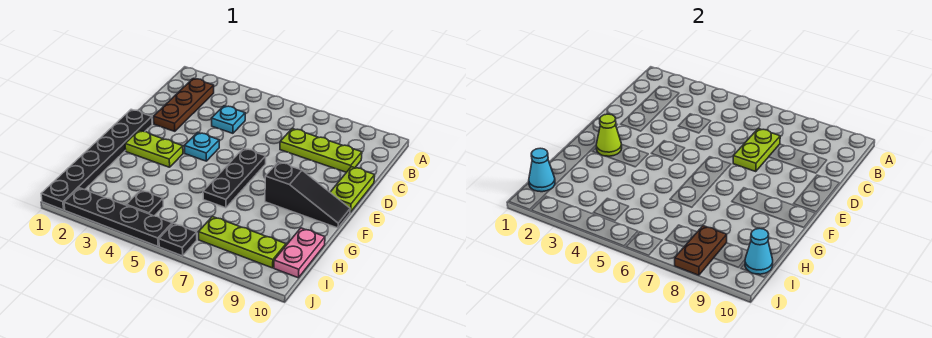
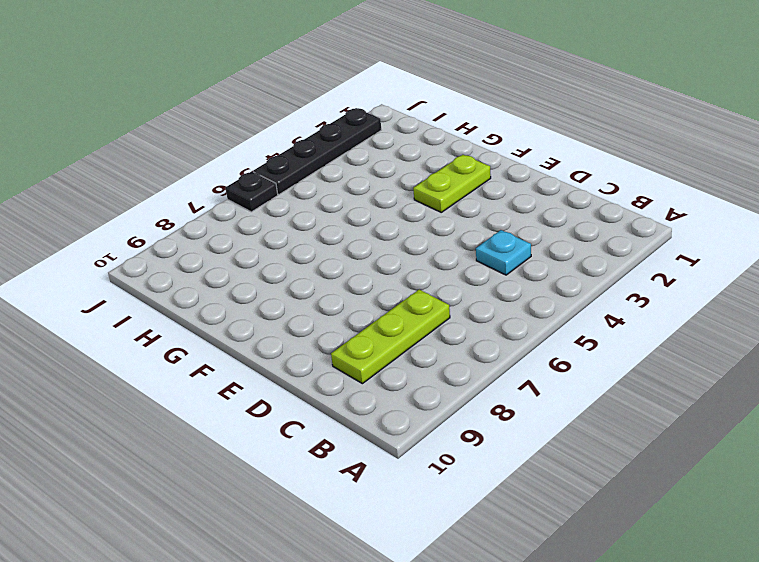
none -> brown 1x3 plate [154,78,214,131]
none -> lime 1x2 plate [330,167,375,212]
none -> black 1x6 plate [41,109,152,210]

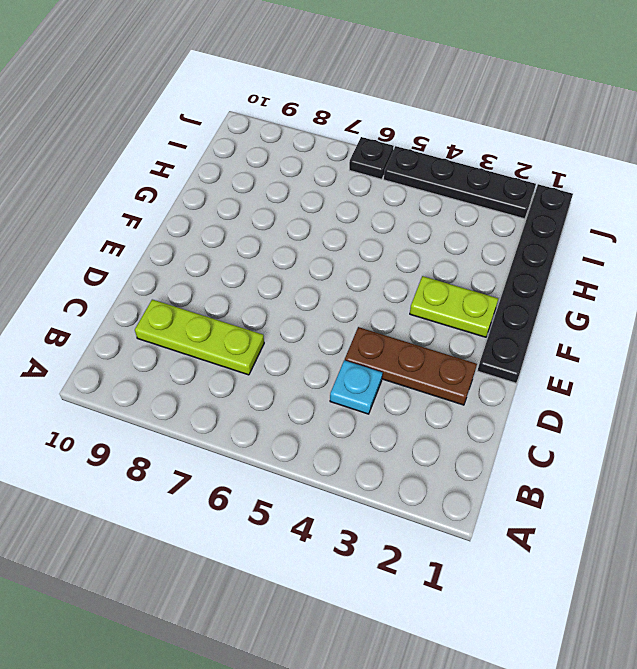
brown 1x3 plate [345,327,477,405] -> brown 1x3 plate turned to [154,78,214,131]
none -> lime 1x2 plate [330,167,375,212]
none -> cyan 1x1 plate [185,132,219,161]
none -> black 1x3 plate [203,148,266,208]

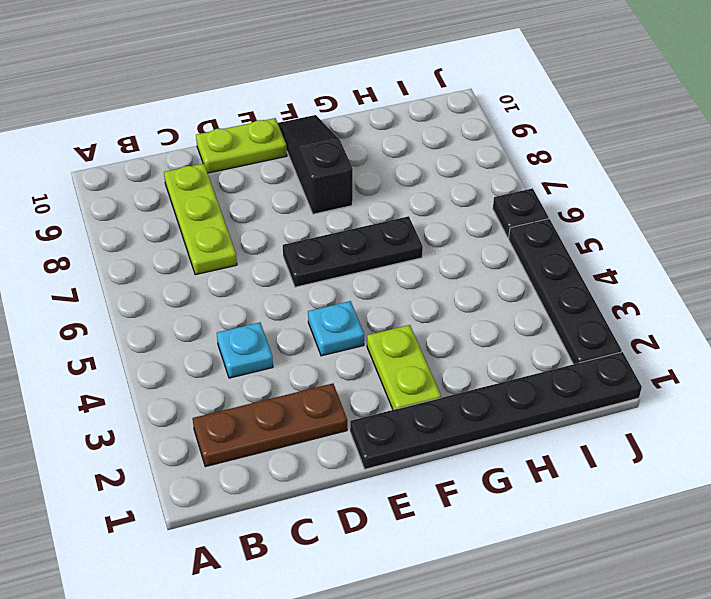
none -> pink 1x2 plate [274,228,325,278]
none -> black 1x1 plate [126,190,163,216]
none -> lime 1x3 plate [199,217,286,268]

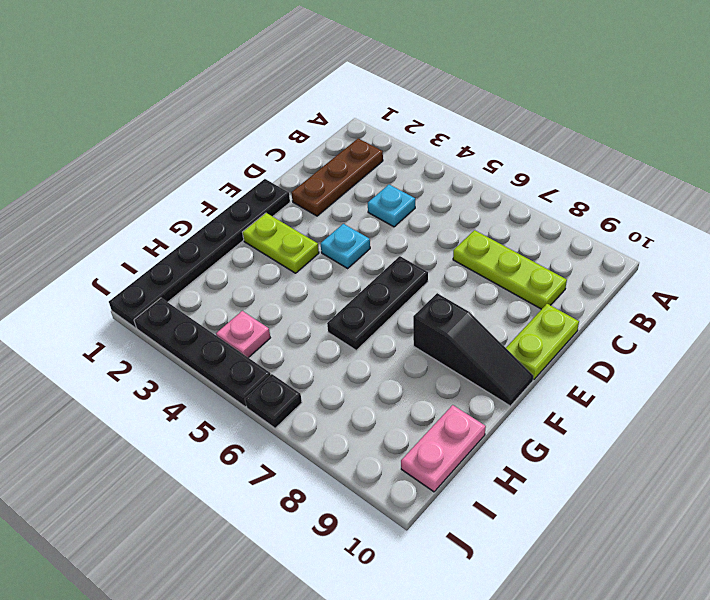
pink 1x1 plate [216,311,270,358] -> black 1x1 plate [126,190,163,216]
none -> lime 1x3 plate [199,217,286,268]
none -> lime 1x2 plate [733,129,780,171]
none -> lime 1x1 cone [596,114,622,156]

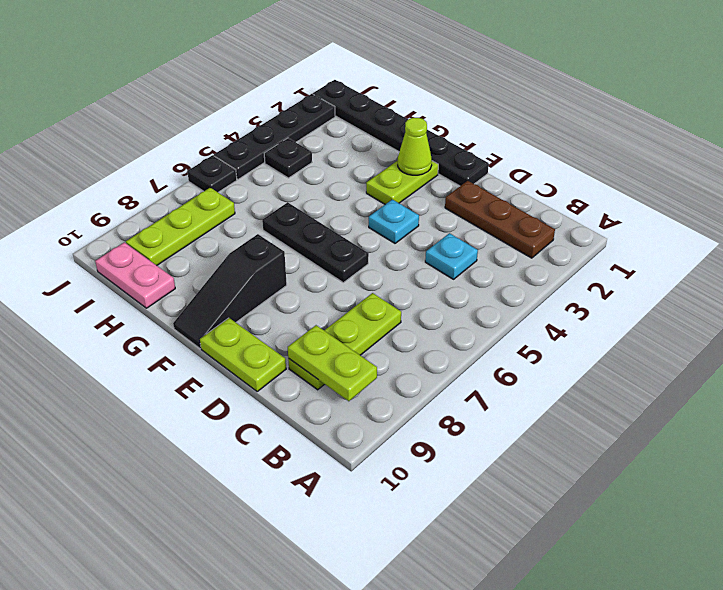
lime 1x2 plate [288,325,377,401] -> lime 1x2 plate moved to [733,129,780,171]
none -> cyan 1x1 cone [529,148,555,192]
none -> brown 1x2 plate [675,226,727,275]
none -> cyan 1x1 cone [745,228,773,274]

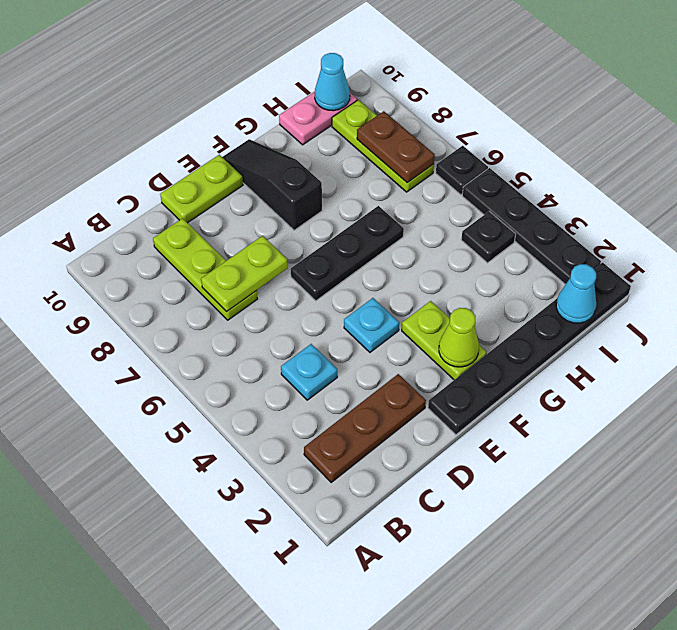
brown 1x2 plate [357,111,435,183] -> brown 1x2 plate turned to [675,226,727,275]

